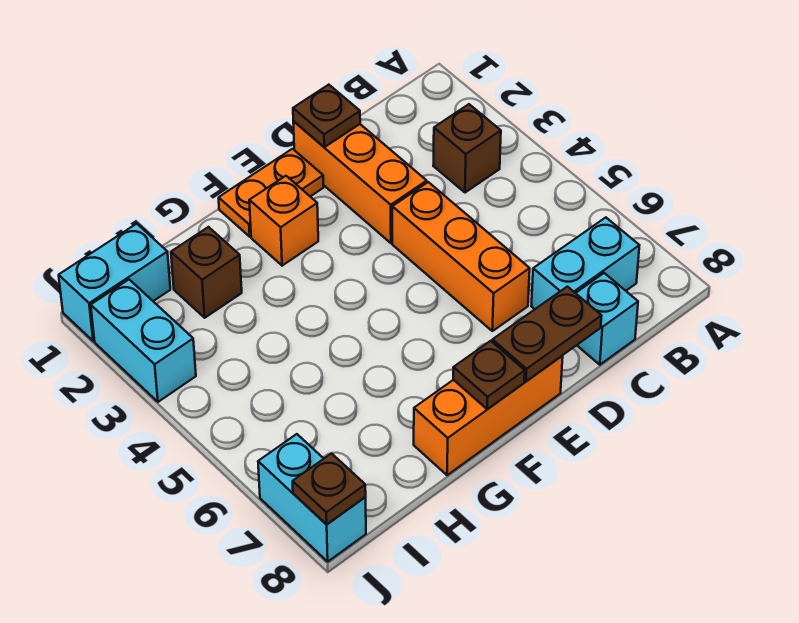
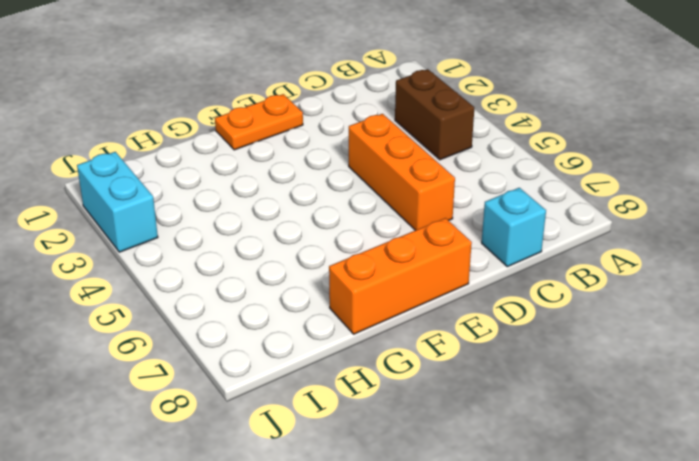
brown 1x2 brick [395,69,474,160] -> brown 1x1 brick [433,104,501,193]
none -> cyan 1x2 brick [531,218,639,309]
none -> orange 1x3 brick [293,121,427,243]
none -> orange 1x1 brick [249,176,318,266]

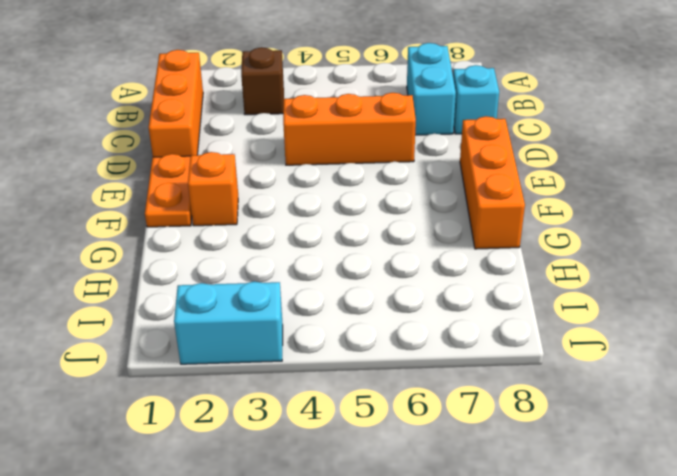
orange 1x3 brick [149,50,203,157] -> orange 1x3 brick turned to [293,121,427,243]
none -> brown 1x1 brick [171,227,242,318]
none -> cyan 1x2 brick [59,224,170,341]
none -> cyan 1x2 brick [258,434,366,561]

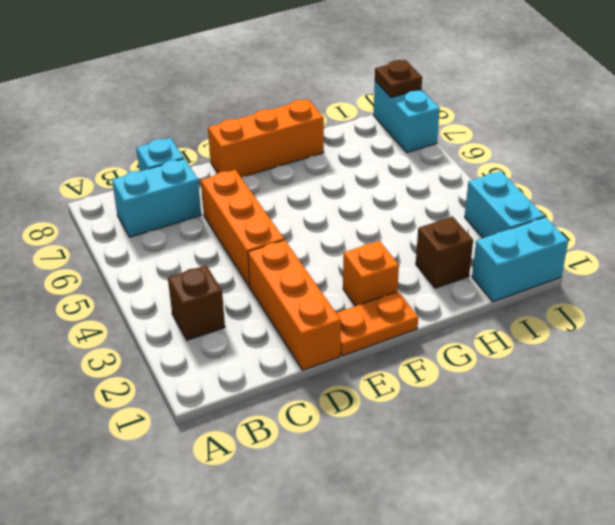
none -> brown 1x1 plate [293,85,360,147]
none -> brown 1x2 plate [492,287,601,381]
none -> brown 1x1 plate [453,341,525,409]

